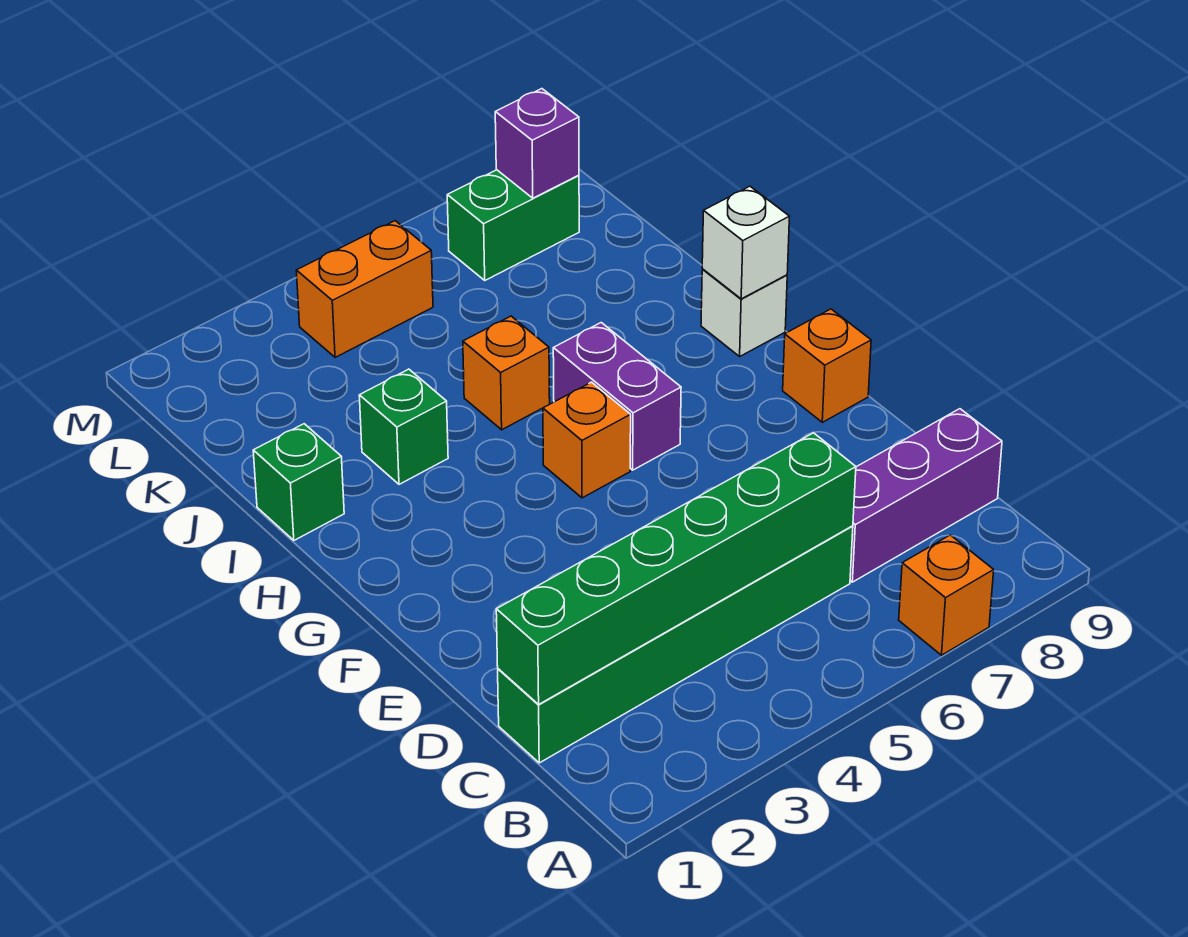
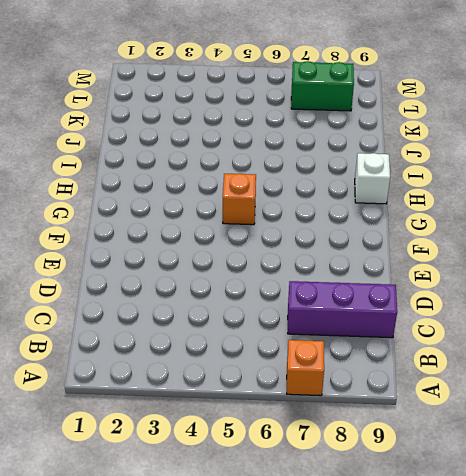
none -> green 1x6 brick [498,526,853,763]
none -> orange 1x1 brick [783,309,871,422]
none -> purple 1x2 brick [553,323,681,470]

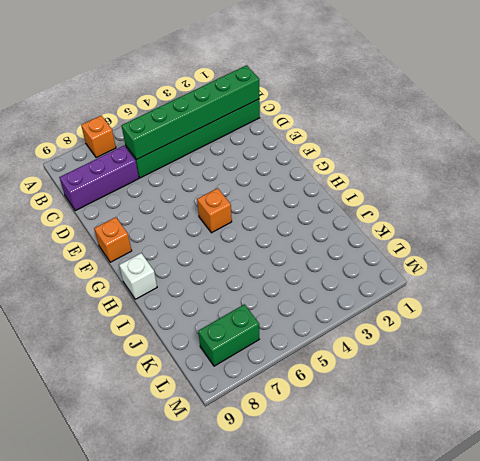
none -> purple 1x2 brick [553,323,681,470]
none -> green 1x1 brick [253,424,344,540]
none -> green 1x1 brick [359,369,448,484]

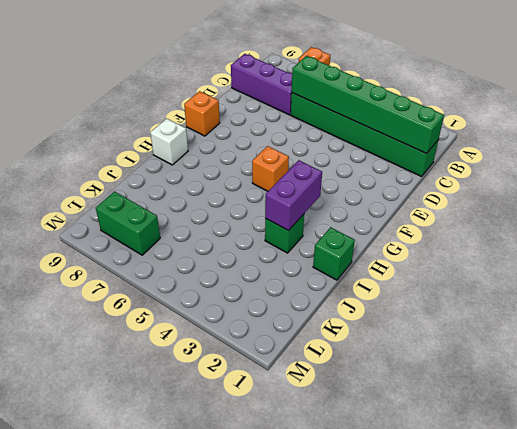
purple 1x2 brick [265,160,322,231] -> purple 1x2 brick moved to [553,323,681,470]
none -> orange 1x1 brick [463,316,550,430]
none -> orange 1x2 brick [296,221,433,357]
none -> white 1x1 brick [702,186,789,299]

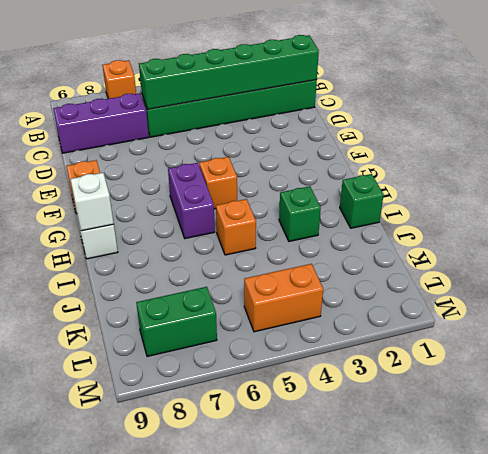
none -> purple 1x1 brick [495,89,579,198]

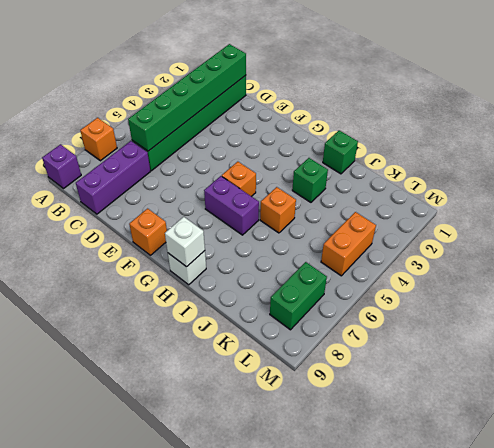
purple 1x1 brick [42,144,81,188] -> purple 1x1 brick moved to [495,89,579,198]

